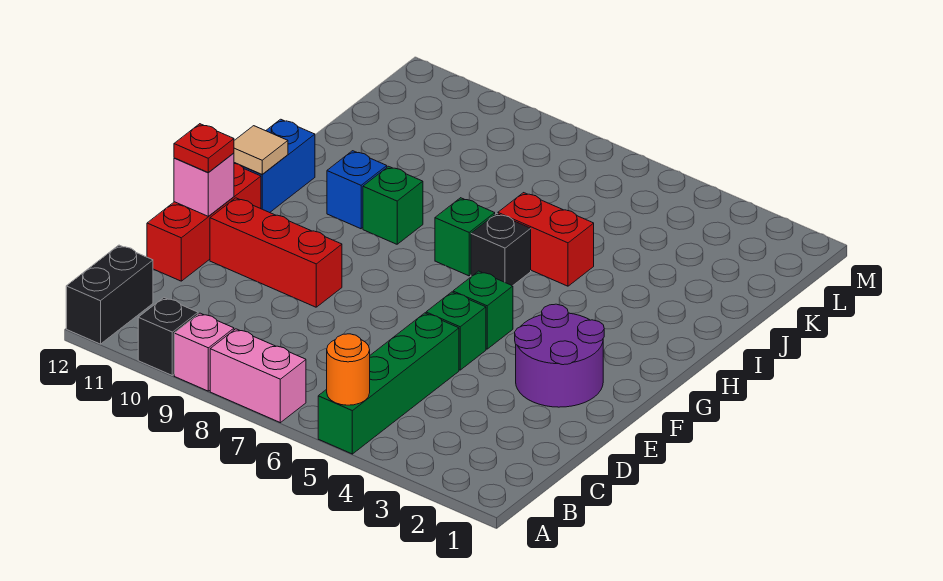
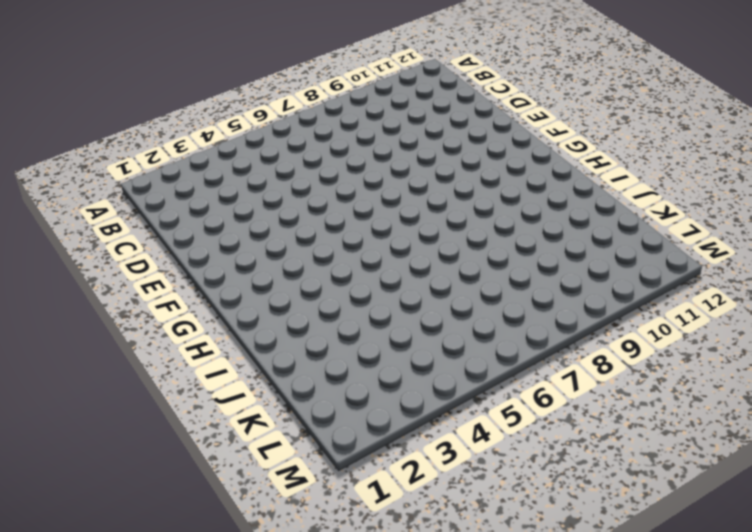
none -> green 1x4 brick [318,313,459,454]
none -> pink 1x2 brick [210,329,306,423]
none -> pink 1x1 brick [174,313,234,391]

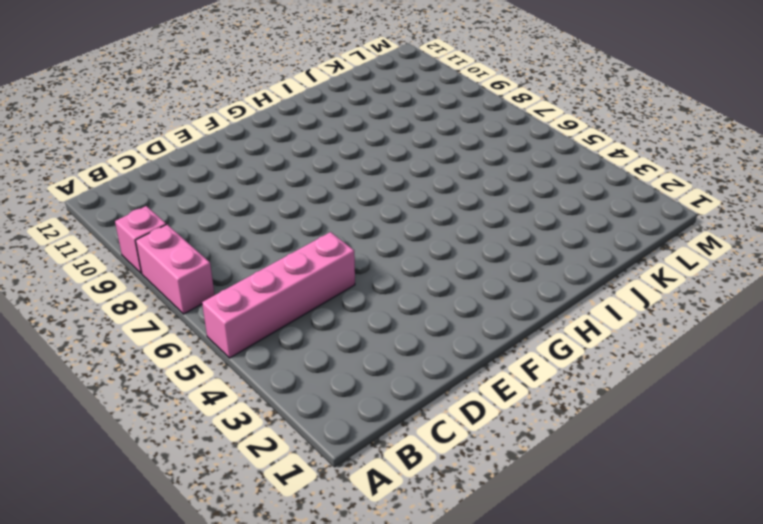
pink 1x4 brick [202,232,355,358] -> green 1x4 brick [318,313,459,454]
none -> black 1x1 brick [138,298,198,375]
none -> black 1x2 brick [66,245,153,344]
none -> red 1x3 brick [147,163,261,281]

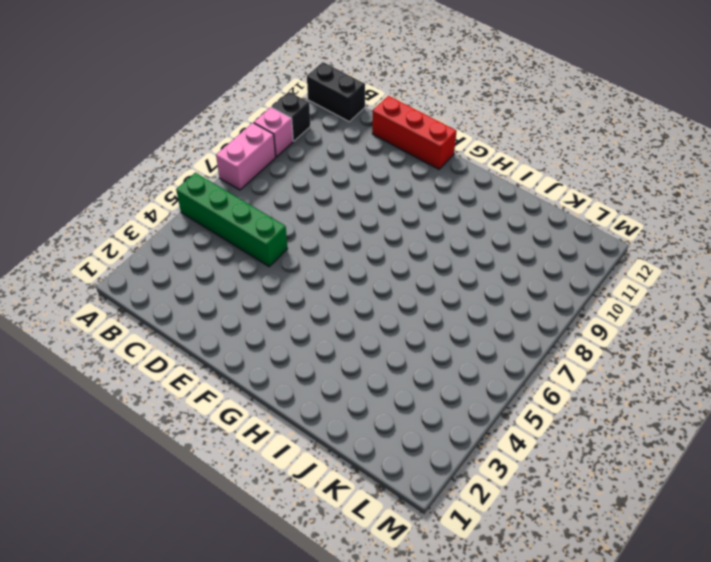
none -> purple 2x2 round brick [515,304,604,407]
none -> green 1x1 brick [426,292,486,370]
none -> red 1x3 brick [210,198,342,307]

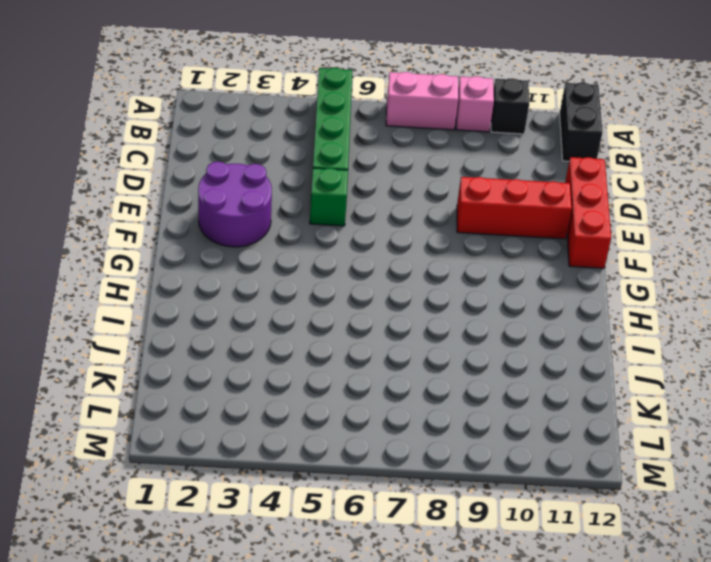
none -> green 1x1 brick [453,271,513,349]
none -> blue 1x2 brick [235,119,315,213]
none -> black 1x1 brick [471,214,531,286]

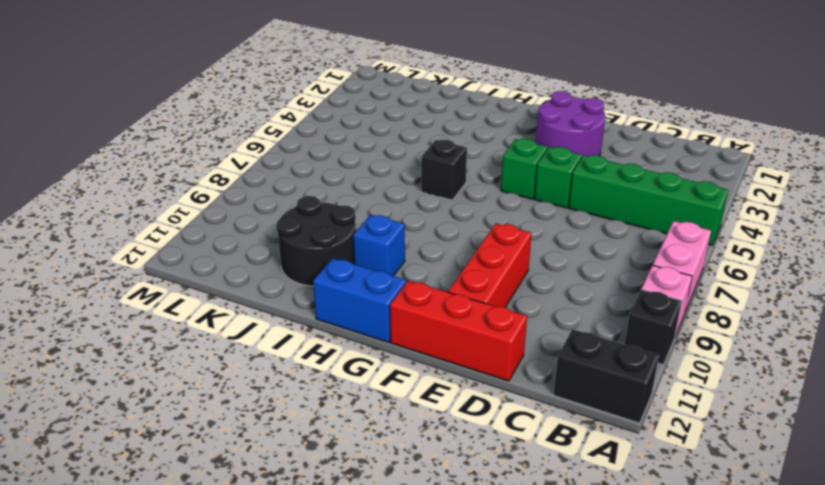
black 2x2 round brick [276,196,356,286] -> none
none -> green 1x1 brick [435,198,495,276]
none -> green 1x1 brick [363,166,423,244]
none -> red 1x2 brick [498,193,594,286]

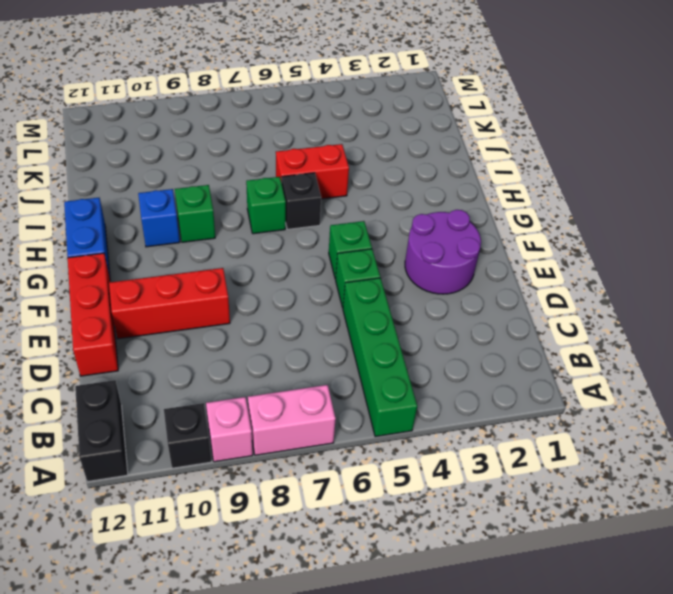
none -> orange 1x1 round brick [327,334,370,405]
none -> pink 1x1 brick [174,153,234,216]
none -> tan 1x1 tile [234,126,288,174]

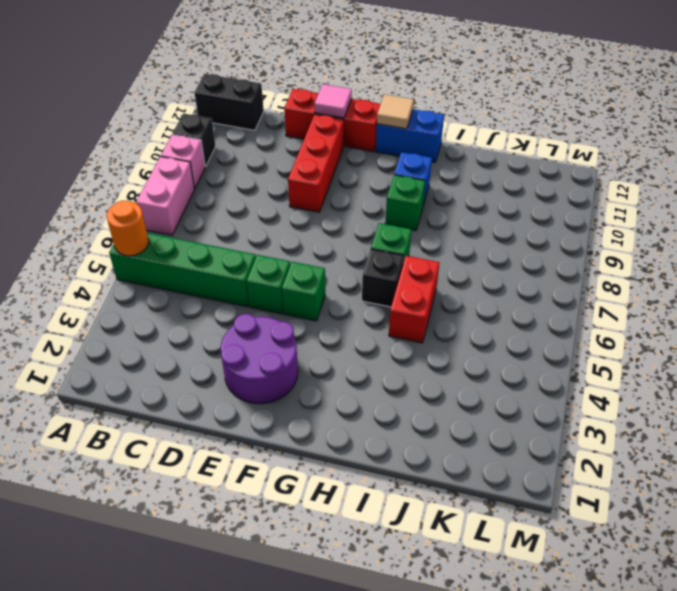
pink 1x1 tile [315,84,352,118] -> pink 1x1 brick [174,153,234,216]
none -> red 1x1 plate [174,124,234,173]

